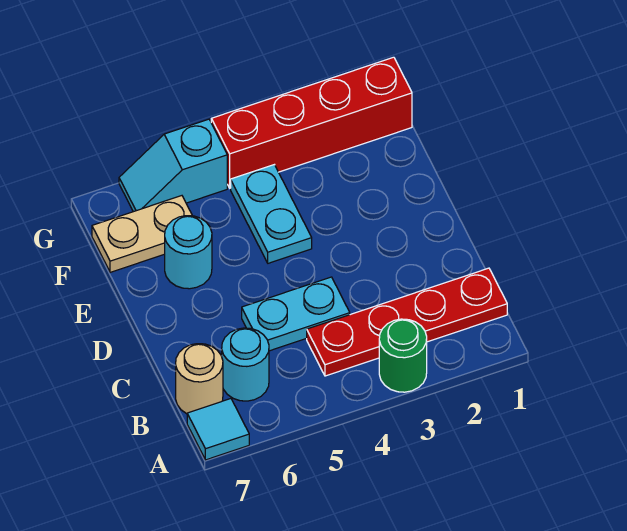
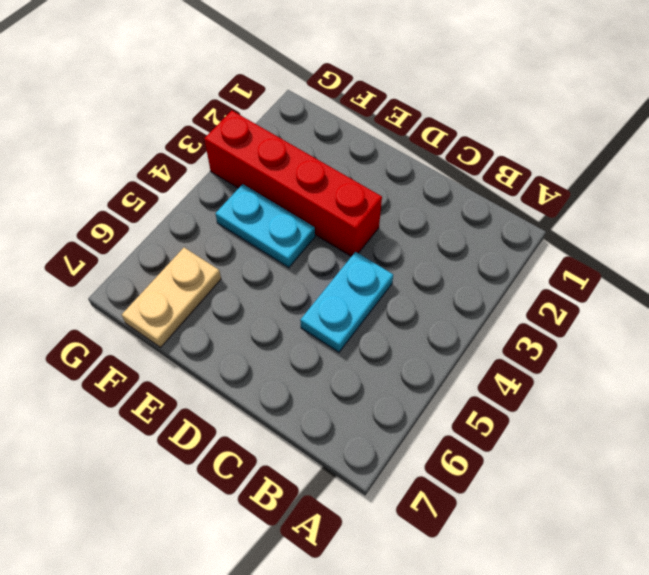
red 1x4 brick [204,111,382,256] -> red 1x4 brick turned to [211,57,412,188]
none -> green 1x1 round brick [379,319,427,392]
none -> cyan 1x1 tile [187,399,249,460]

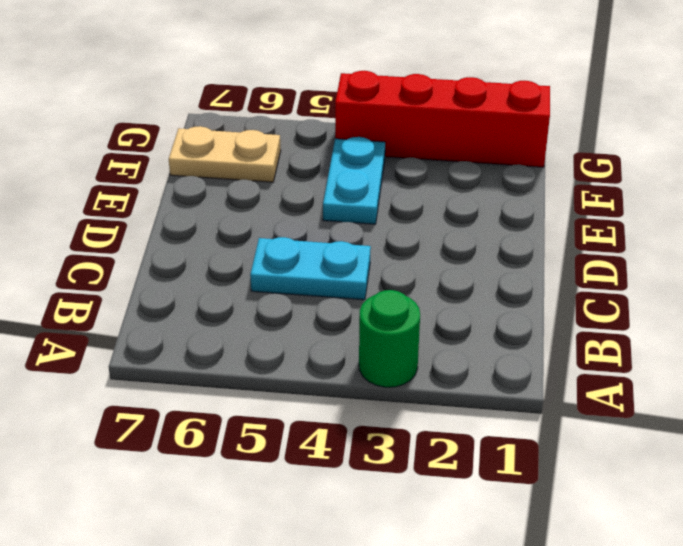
none -> cyan 1x1 tile [187,399,249,460]
none -> red 1x4 plate [307,268,507,376]

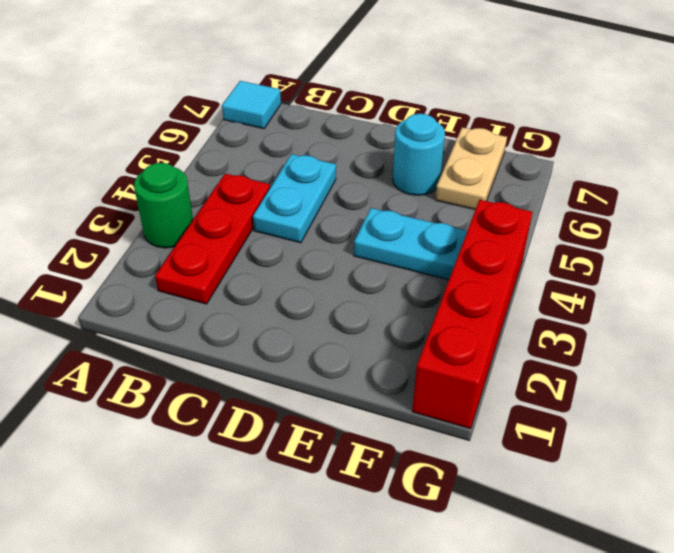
red 1x3 plate [155,174,270,304] -> red 1x4 plate [307,268,507,376]
none -> cyan 1x1 round brick [222,328,269,401]
none -> tan 1x1 round brick [176,344,223,414]

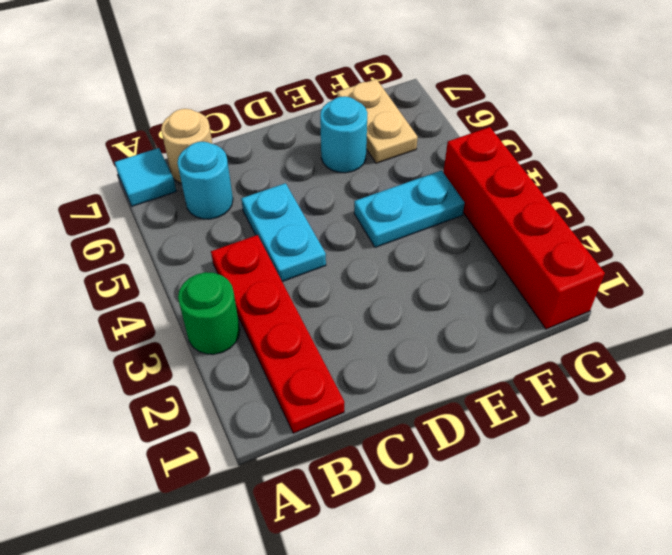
none -> cyan 1x2 slope [119,119,227,212]

